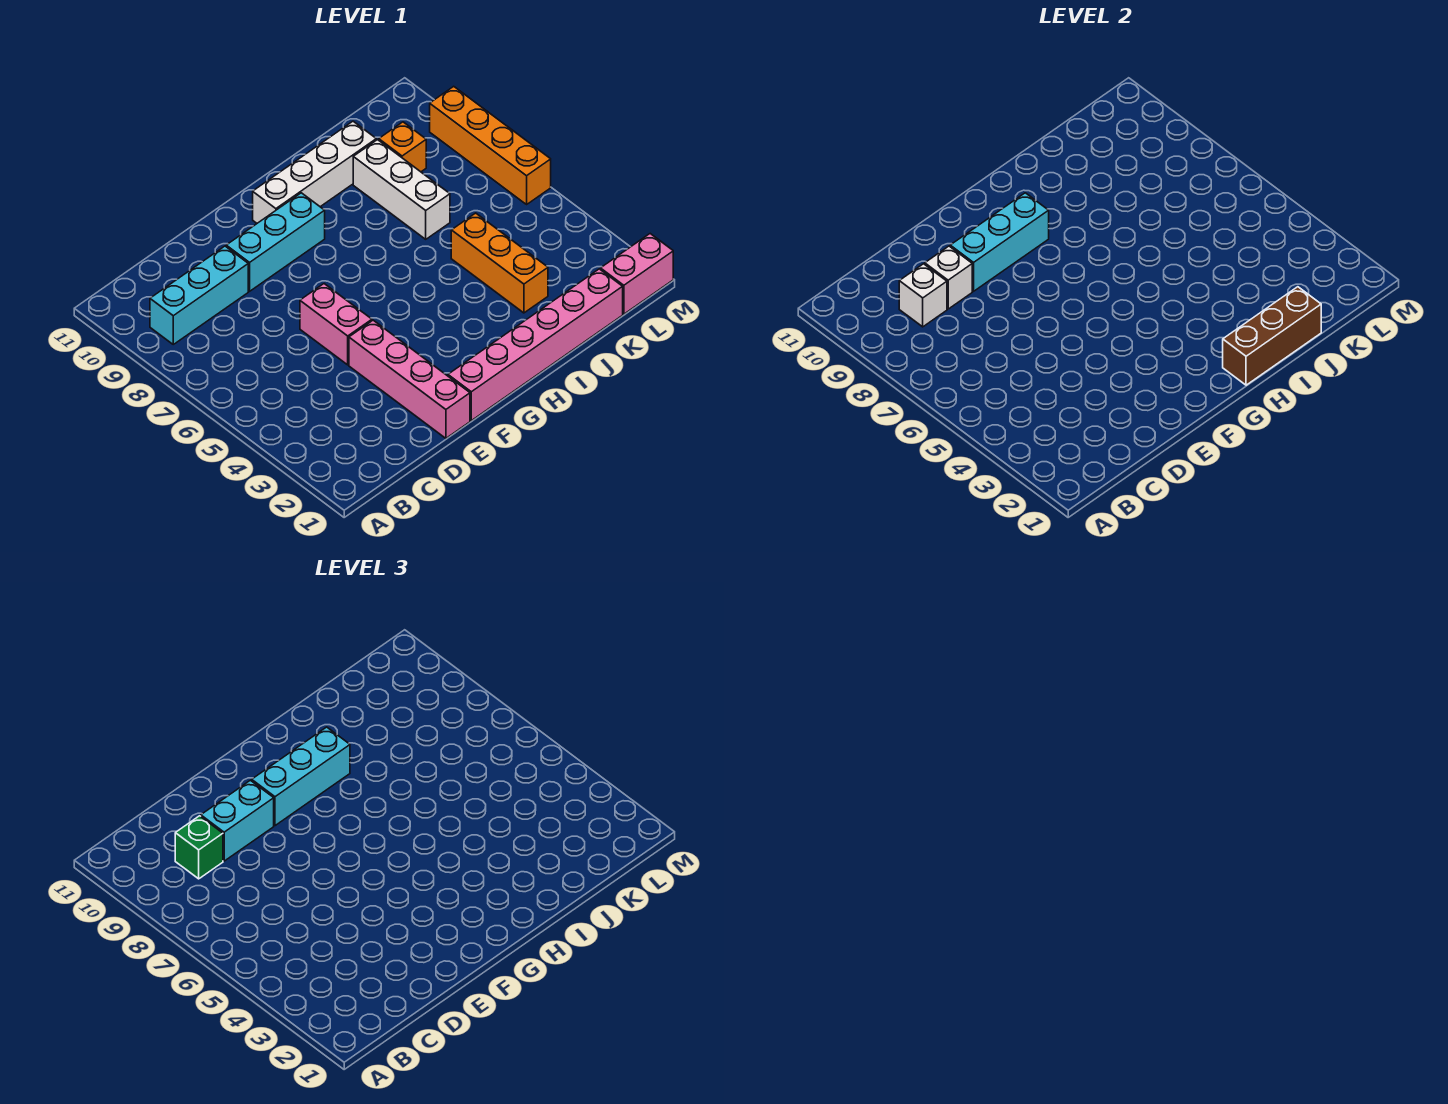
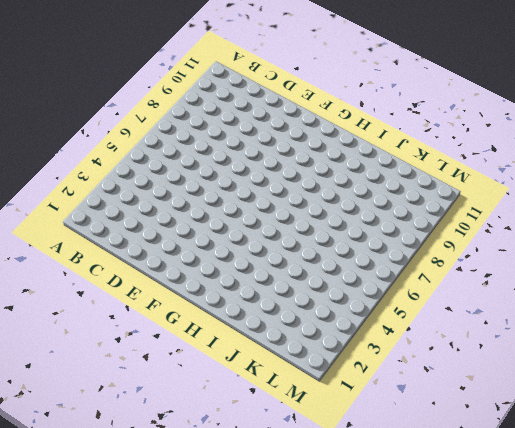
none -> cyan 1x3 brick [150,246,248,344]
none -> pink 1x4 brick [349,320,470,438]
none -> pink 1x2 brick [300,284,372,365]

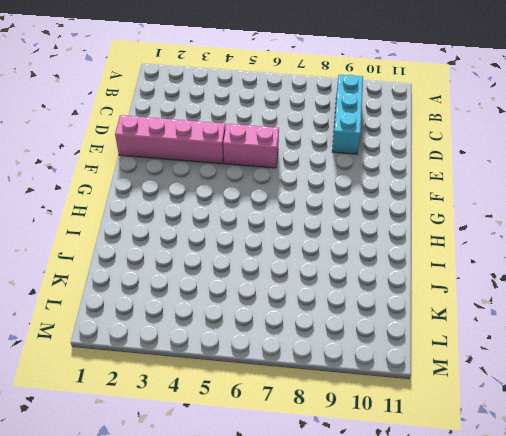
none -> cyan 1x3 brick [226,193,325,291]
none -> pink 1x6 brick [448,269,623,421]
none -> white 1x4 brick [253,121,376,223]

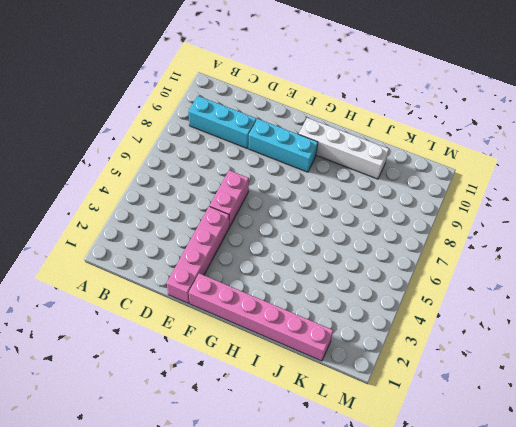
none -> orange 1x3 brick [451,213,548,313]
none -> white 1x3 brick [353,140,450,239]
none -> orange 1x1 brick [379,122,426,172]

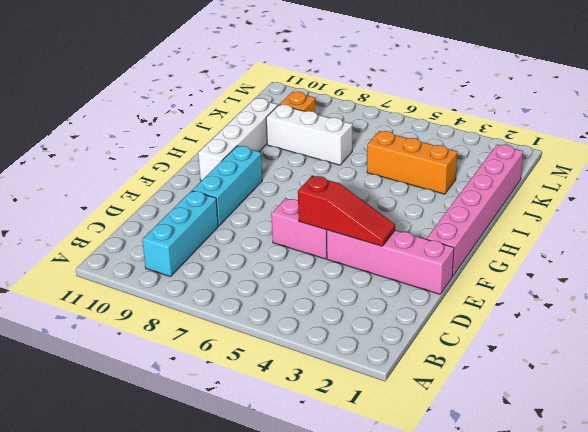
red 1x3 slope [298,176,395,246] -> none
none -> pink 1x2 brick [600,234,673,314]
none -> orange 1x4 brick [430,86,551,204]
none -> white 1x1 brick [899,264,947,327]

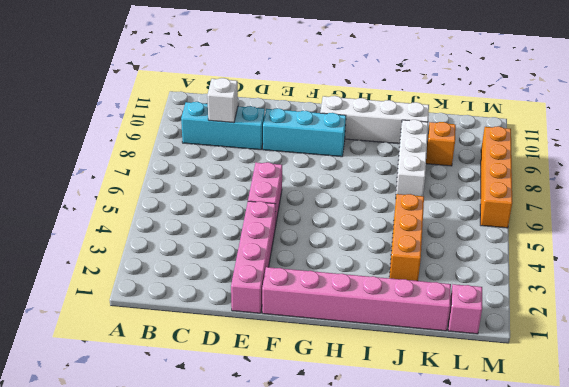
pink 1x1 brick [448,284,482,334] -> pink 1x2 brick [600,234,673,314]
none -> white 1x1 brick [925,246,972,309]
none -> cyan 1x3 brick [950,193,1049,291]
none -> brown 1x3 brick [1223,287,1321,385]

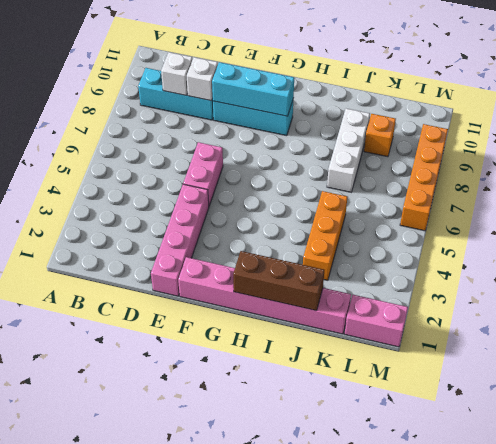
none -> white 1x4 brick [253,121,376,223]
none -> green 1x1 brick [175,816,223,879]
none -> cyan 1x2 brick [201,780,274,861]

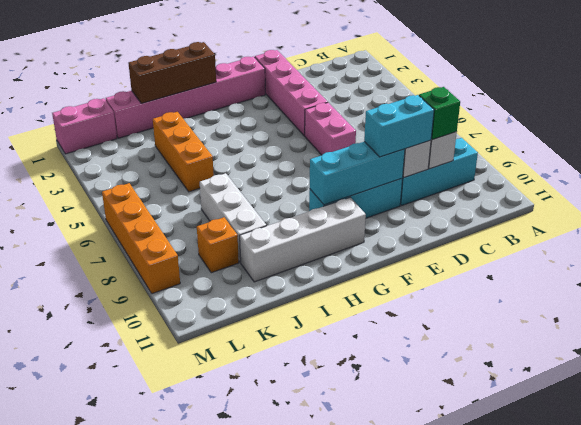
none -> cyan 1x3 brick [252,727,350,826]

